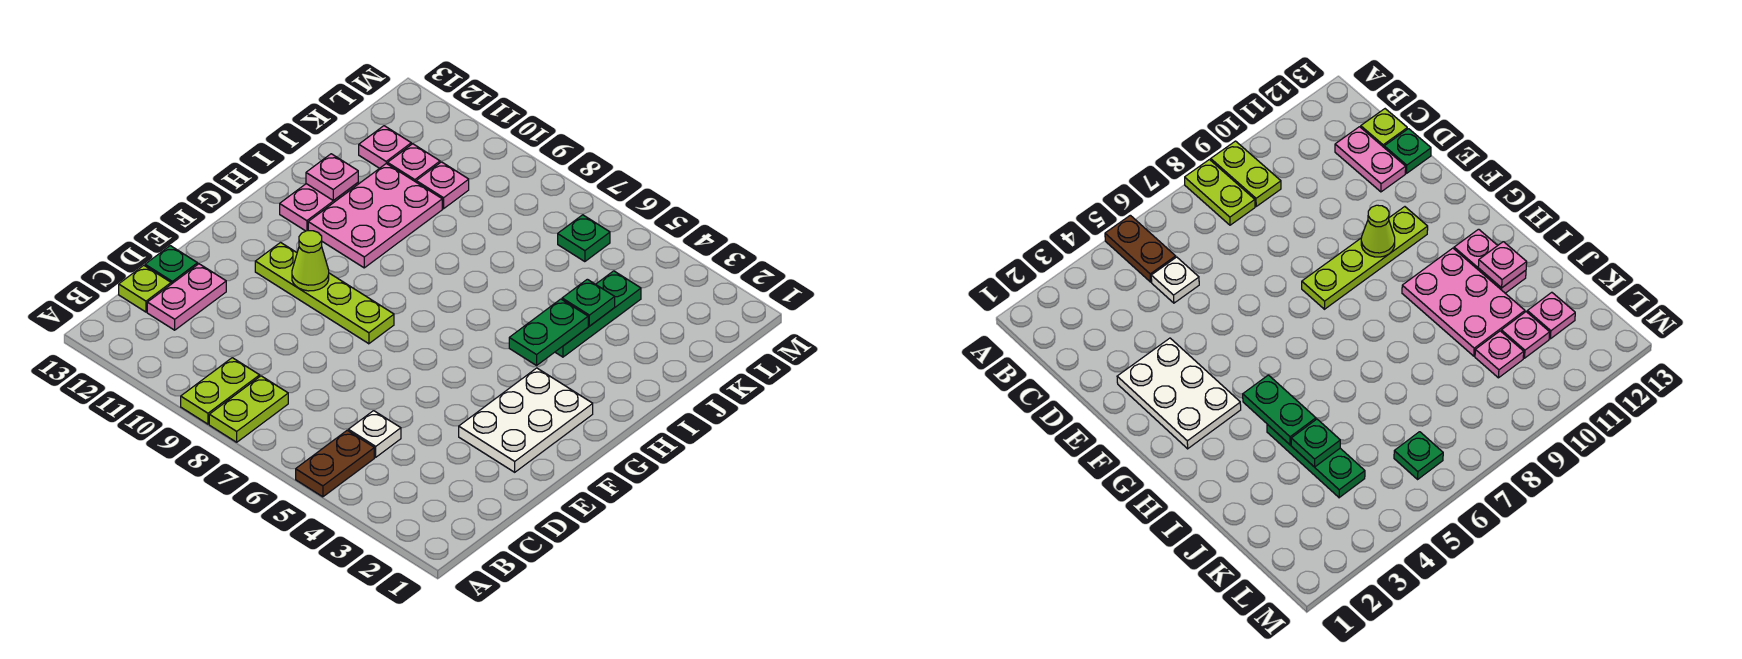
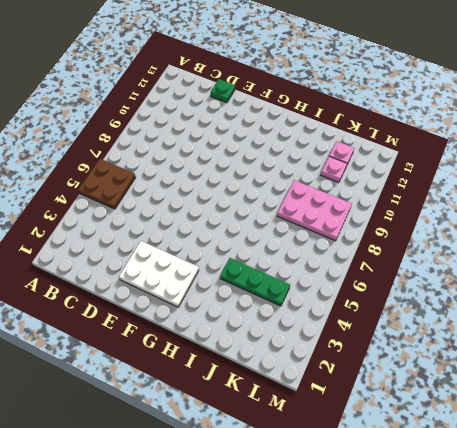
brown 2x2 plate [79,159,136,209] -> brown 1x2 plate [296,430,374,497]
pink 2x3 plate [277,180,352,241] -> pink 2x3 plate moved to [308,164,442,268]
none -> lime 1x2 plate [209,376,288,442]
none -> lime 1x2 plate [181,358,260,424]
none -> white 1x1 plate [348,411,401,457]

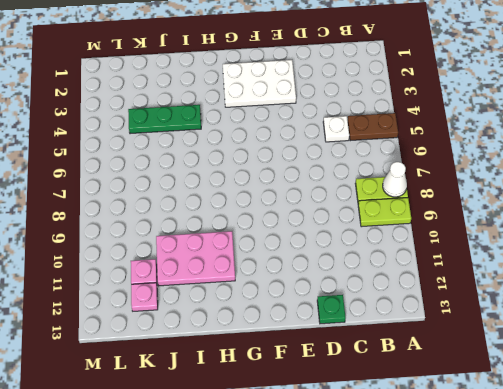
white 1x1 cone [383,162,407,197] -> none
none -> pink 1x2 plate [147,264,226,330]
none -> lime 1x1 plate [119,265,171,312]
none -> lime 1x4 plate [255,243,394,344]

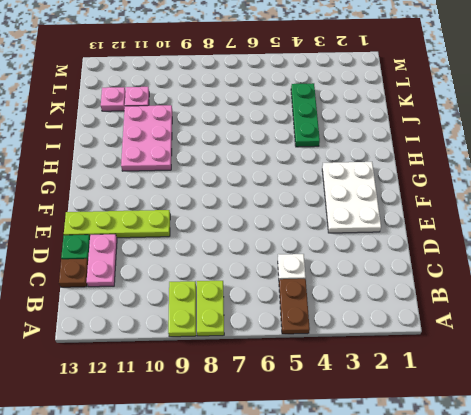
brown 1x1 plate [59,259,88,287] -> lime 1x1 plate [119,265,171,312]
lime 1x4 plate [64,210,170,238] -> lime 1x4 plate moved to [255,243,394,344]
none -> pink 1x2 plate [280,183,358,231]
none -> pink 1x1 plate [416,162,469,209]
none -> green 1x1 plate [558,215,610,262]

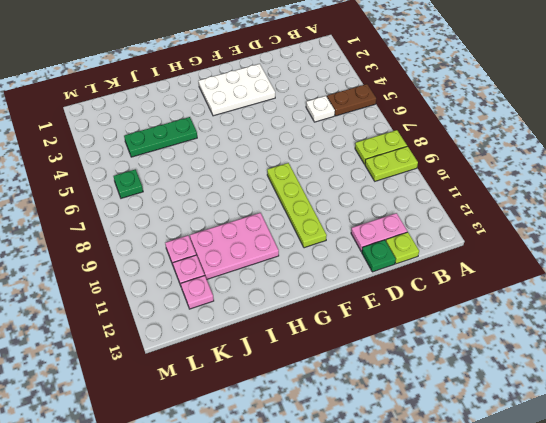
none -> pink 1x2 plate [280,183,358,231]
none -> lime 1x1 cone [292,231,329,291]
none -> green 1x2 plate [509,299,588,365]

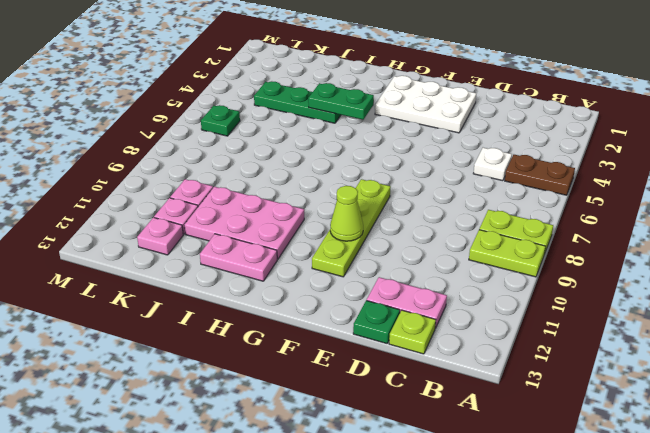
none -> pink 1x1 plate [306,154,358,201]
none -> green 1x1 plate [562,279,615,326]

